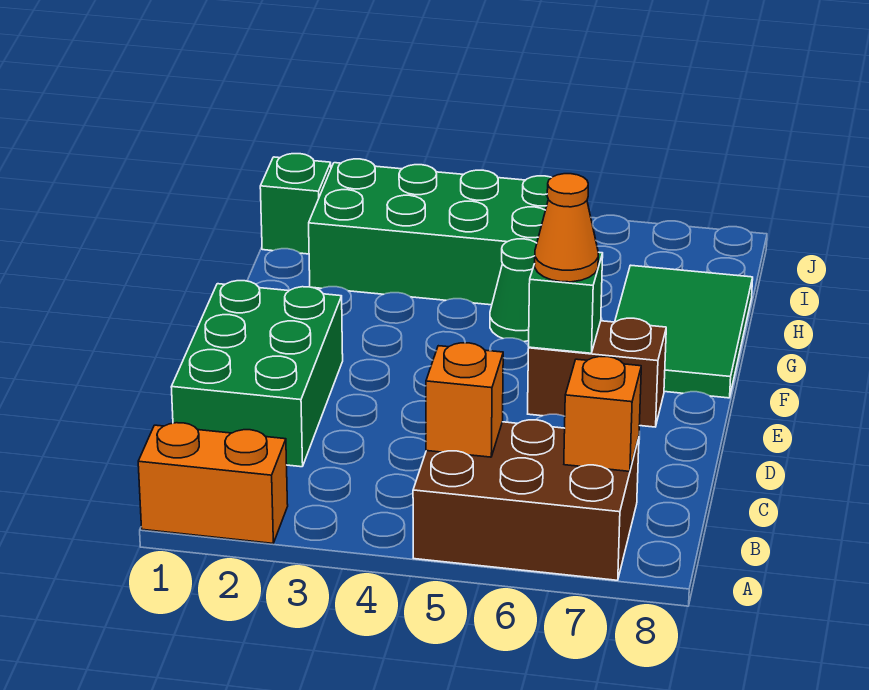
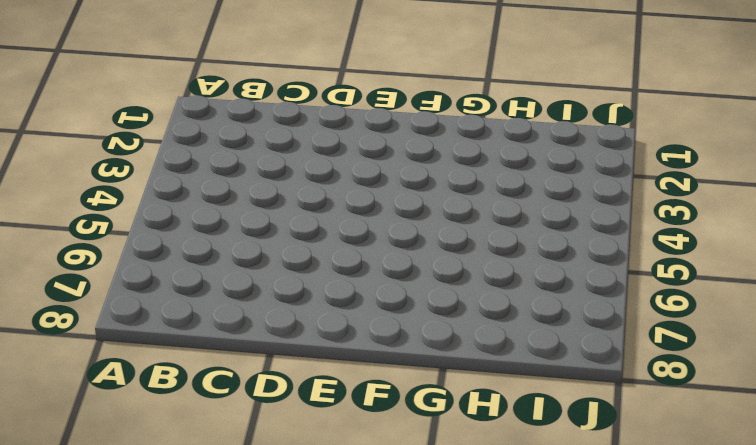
none -> orange 1x2 brick [138,423,288,543]
none -> brown 2x3 brick [413,420,639,580]
none -> green 2x3 brick [171,281,343,467]

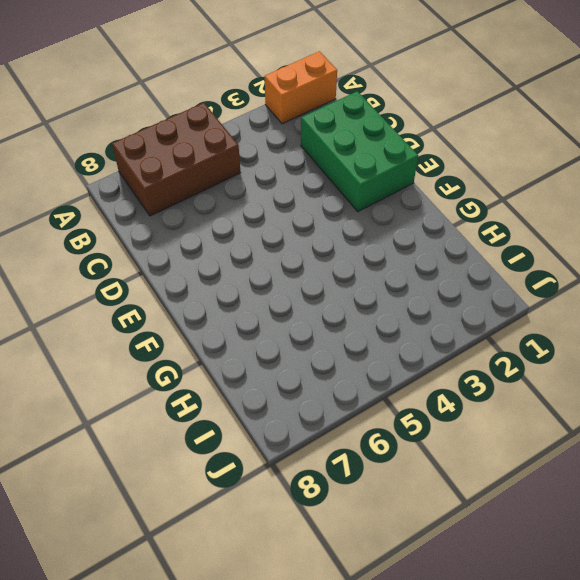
none -> brown 1x2 brick [528,318,666,427]
none -> green 2x3 tile [615,265,753,398]
none -> green 1x1 cone [490,239,537,342]

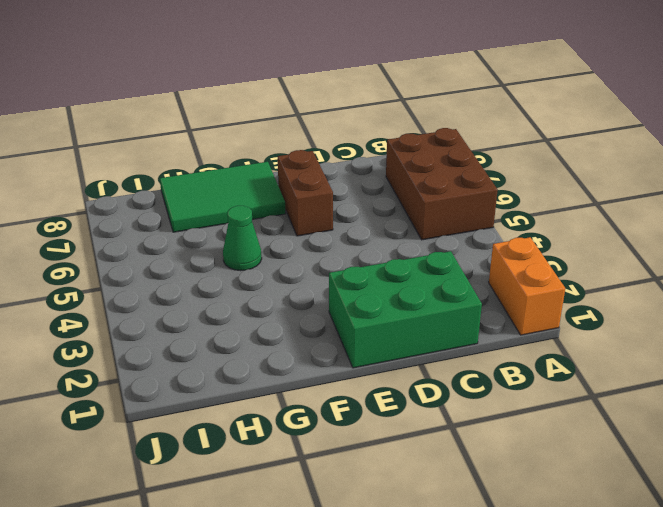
none -> green 2x4 brick [309,159,552,305]
none -> green 1x1 brick [260,154,331,254]
none -> orange 1x1 brick [426,343,503,457]

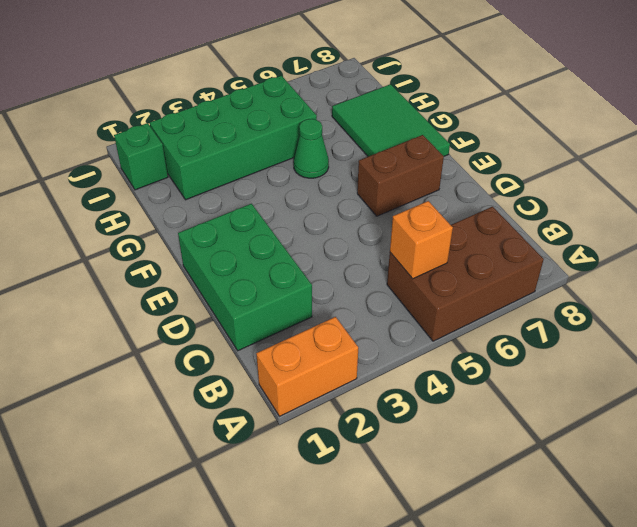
none -> orange 1x1 brick [564,357,641,471]
none -> green 1x1 brick [529,252,603,353]
none -> orange 1x1 cone [535,174,598,282]

